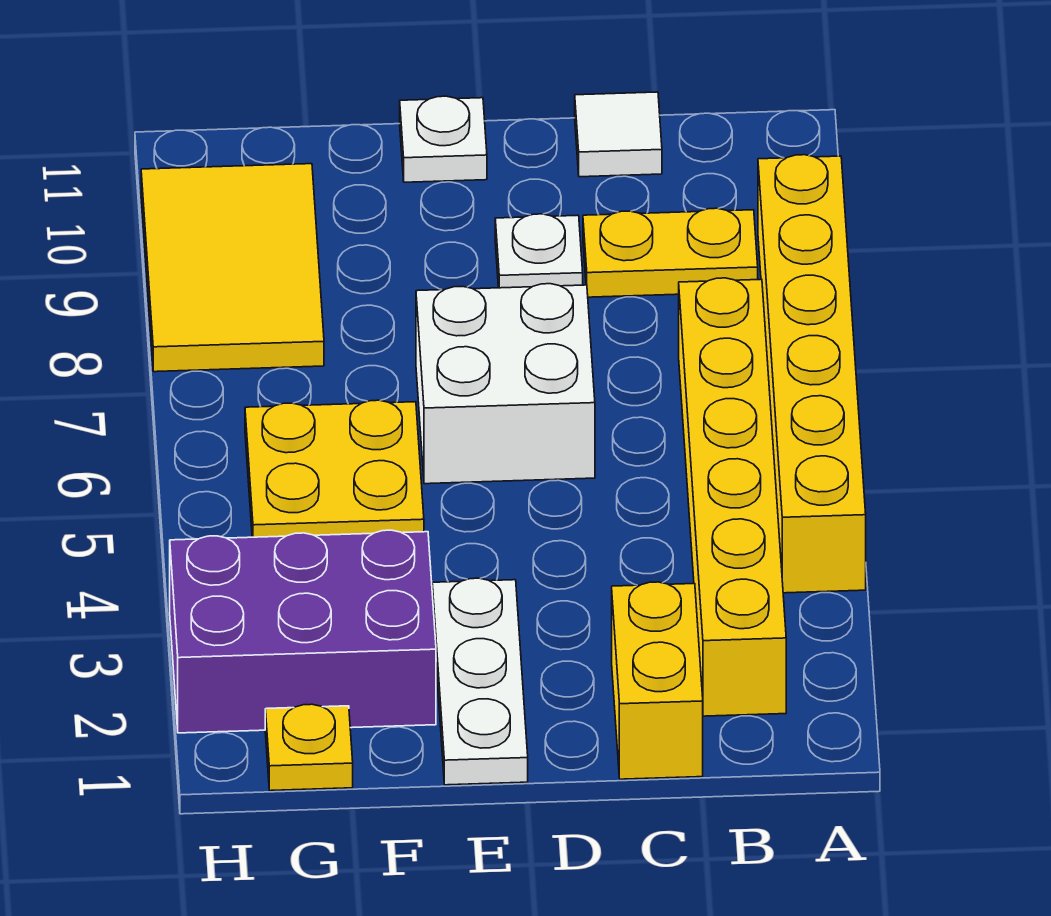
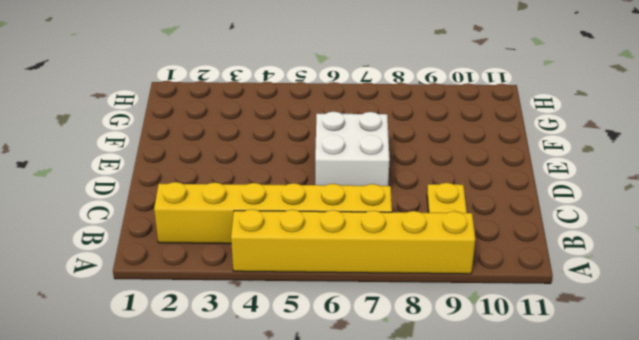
none -> yellow 1x2 brick [612,582,703,779]
none -> white 1x1 tile [575,92,662,177]
none -> white 1x1 plate [495,214,583,288]

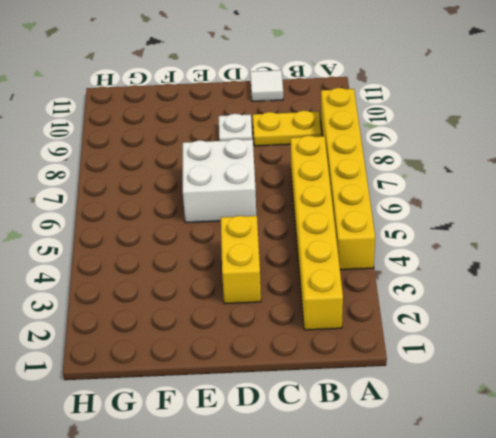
yellow 1x2 brick [221,216,261,304] -> yellow 1x2 brick moved to [612,582,703,779]
none -> white 1x3 plate [432,578,528,785]
none -> white 1x1 plate [400,96,487,182]
none -> purple 2x3 brick [170,530,436,733]

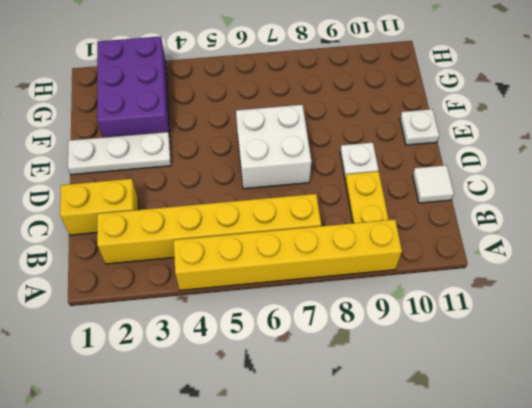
none -> yellow 2x2 plate [245,400,424,537]
none -> yellow 1x1 plate [265,704,353,791]
none -> yellow 2x3 tile [141,164,324,372]

